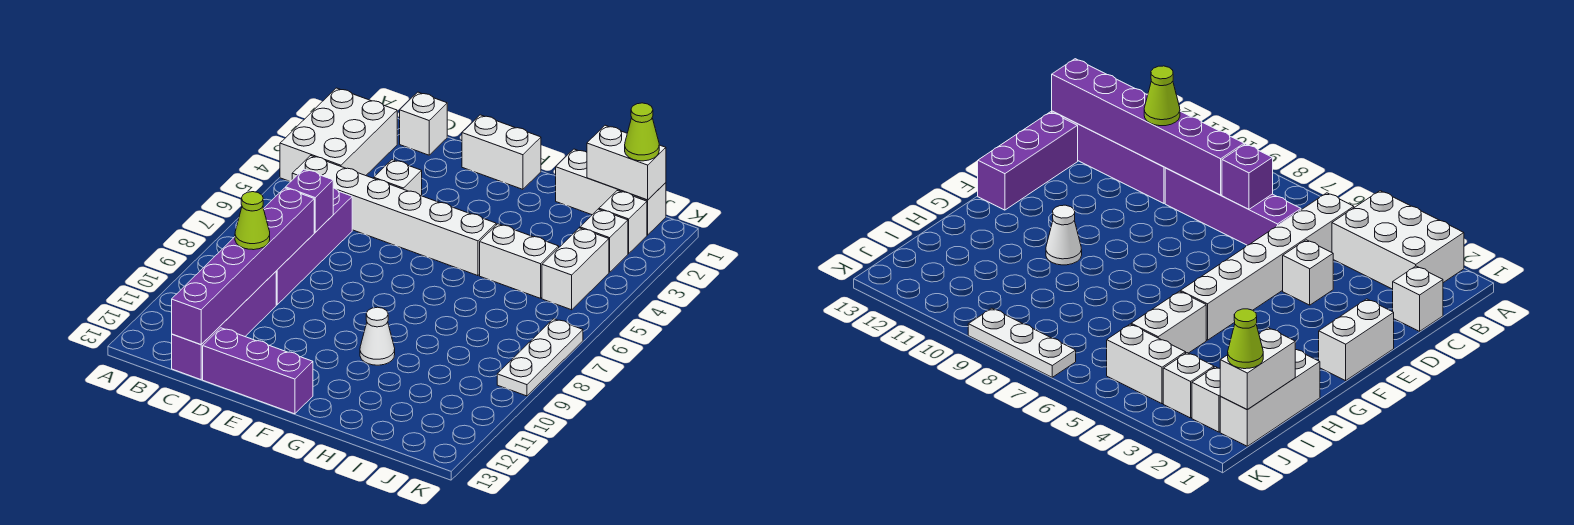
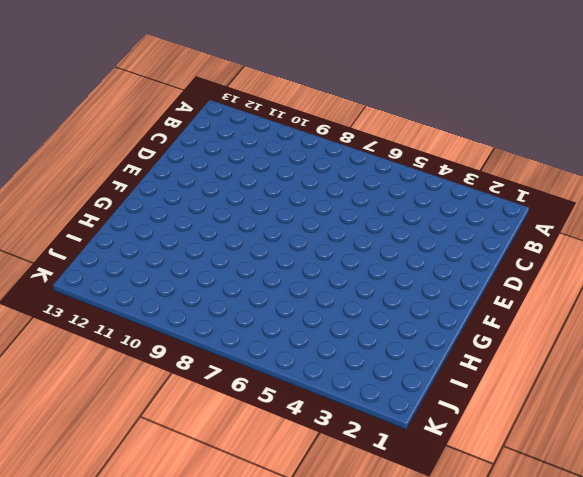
none -> white 2x3 brick [280,88,397,182]
none -> white 1x6 brick [292,156,496,276]
none -> white 1x1 brick [400,92,447,155]

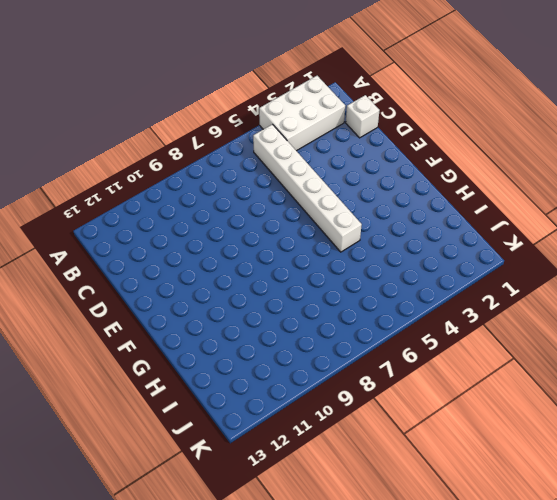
none -> purple 1x4 brick [276,188,352,305]
none -> purple 1x4 brick [172,272,276,380]
none -> white 1x1 brick [374,160,422,196]

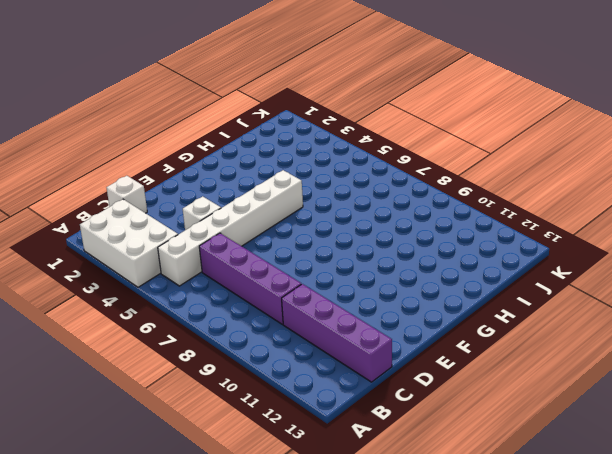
none -> purple 1x3 brick [203,328,313,414]
none -> white 1x2 brick [462,115,541,189]
none -> white 1x1 cone [360,307,395,365]

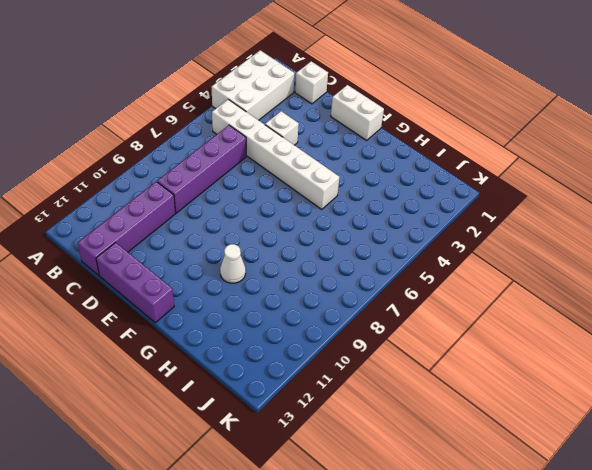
none -> white 1x3 brick [556,149,666,235]
none -> white 1x2 brick [480,224,559,298]
none -> white 1x1 brick [599,191,647,254]

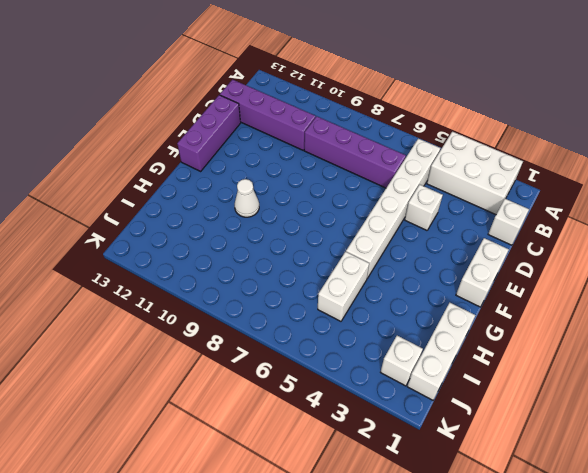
none -> white 1x1 brick [580,209,628,272]
none -> white 1x2 brick [542,228,609,310]
none -> white 1x3 plate [497,319,583,396]

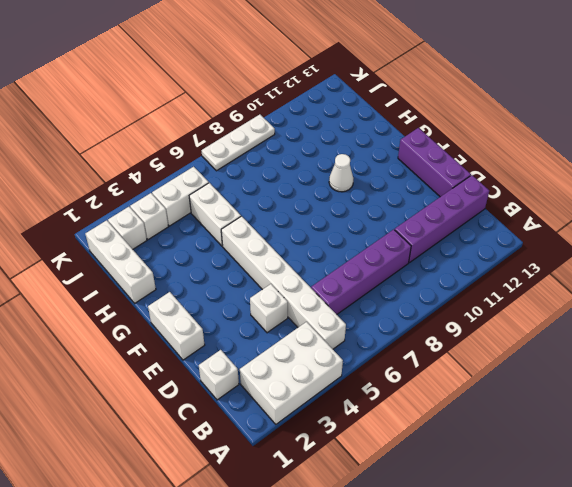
none -> purple 1x1 brick [286,169,333,232]
none -> purple 1x6 brick [172,188,314,345]
none -> white 1x2 brick [587,125,666,200]

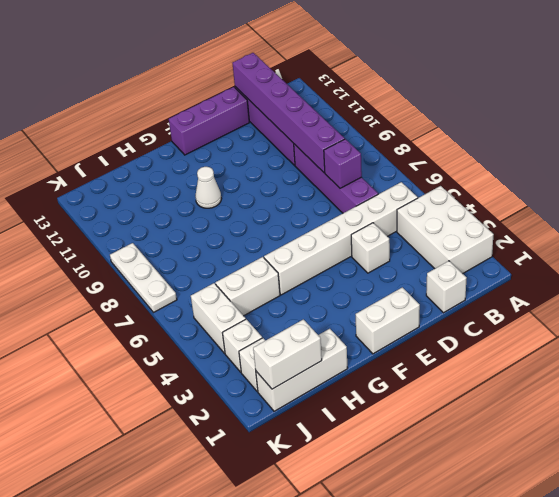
none -> lime 1x1 cone [235,192,270,250]
none -> lime 1x1 cone [625,103,659,161]

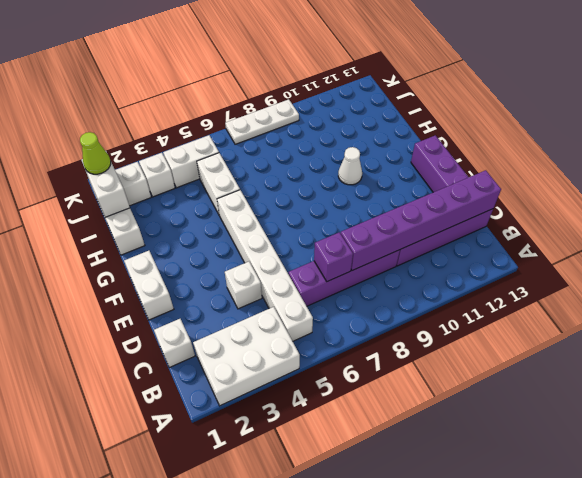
none -> lime 1x1 cone [235,192,270,250]

